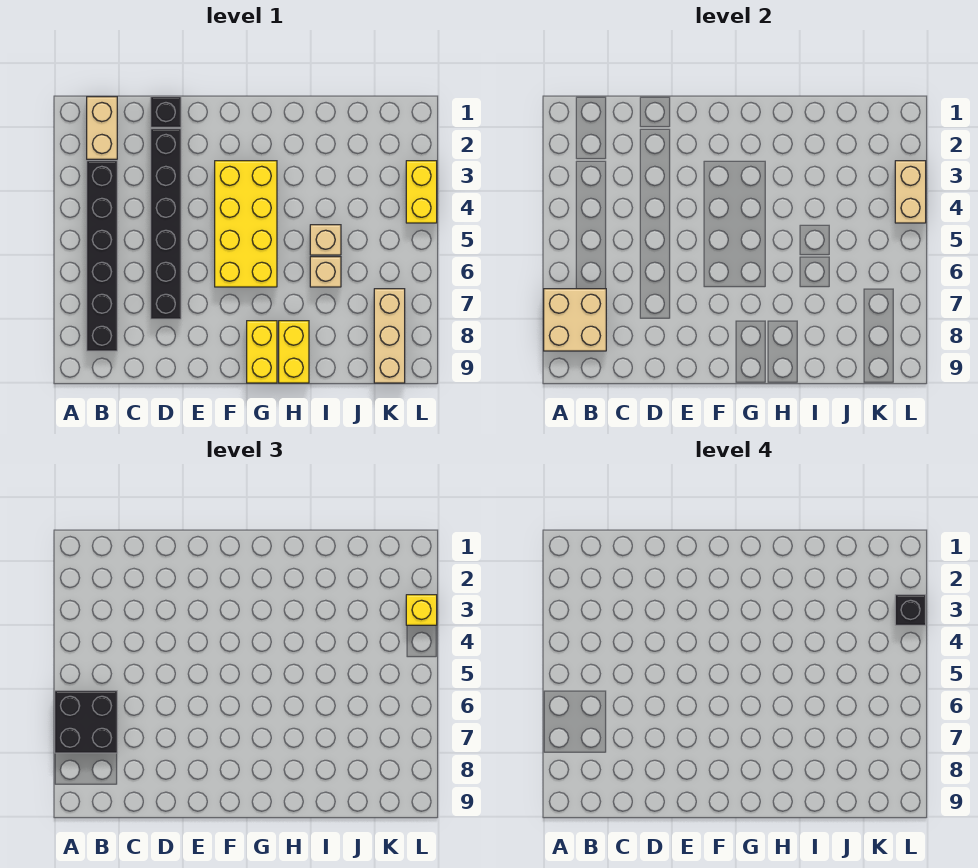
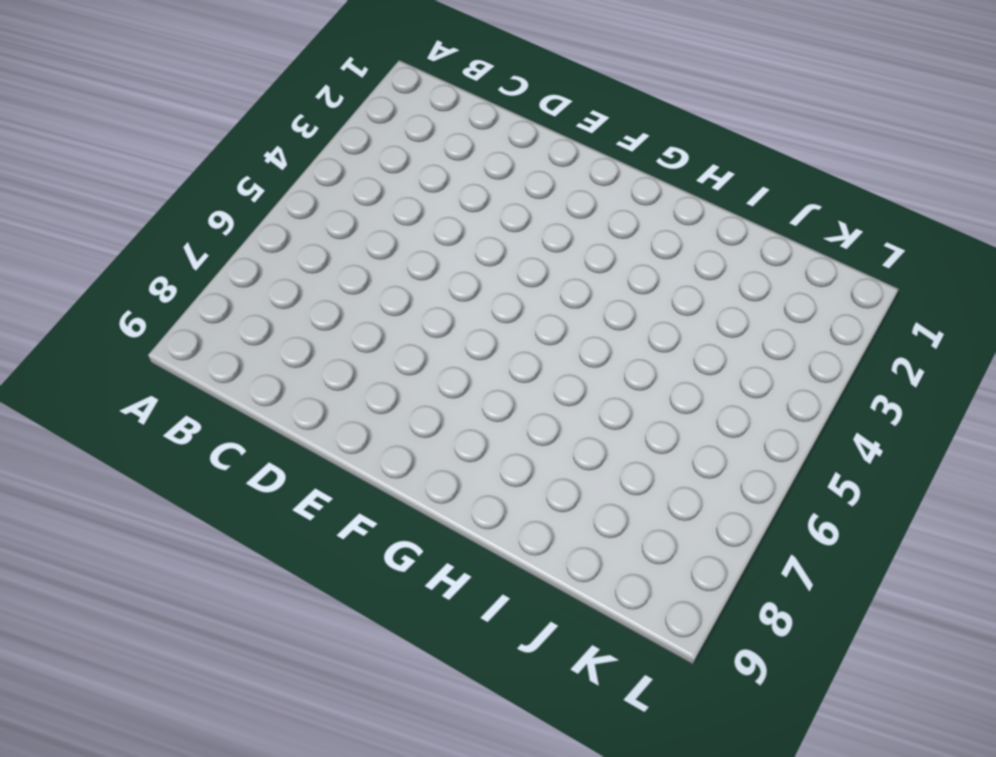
none -> tan 1x2 brick [87,97,117,159]
none -> black 1x6 brick [87,161,117,351]
none -> black 1x1 brick [151,97,181,127]

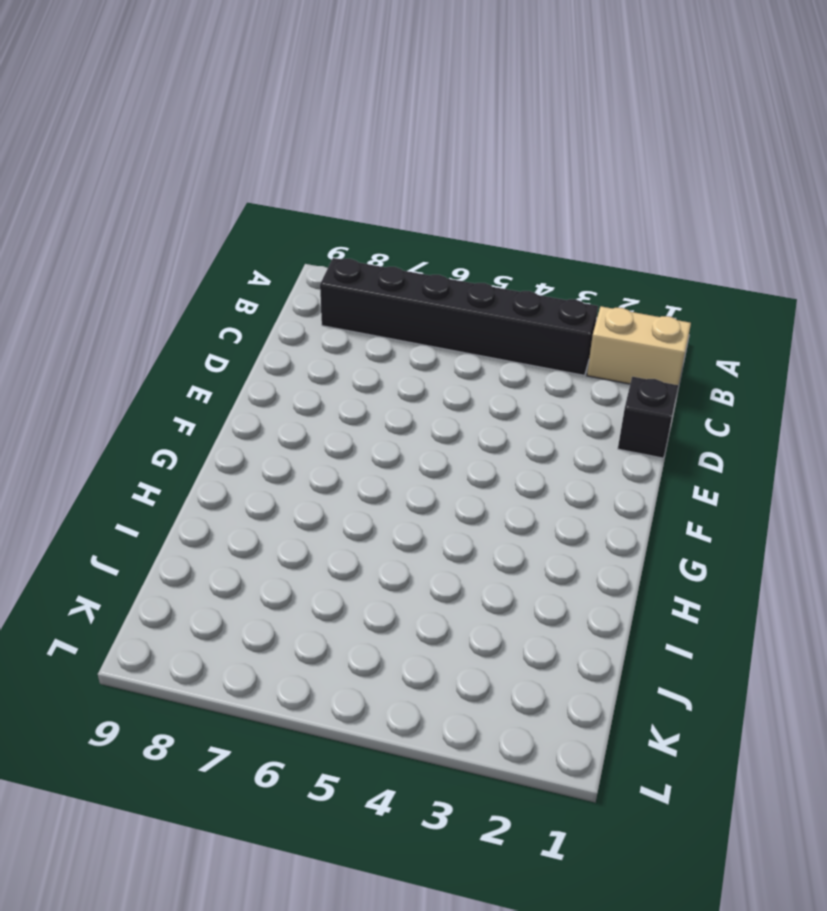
none -> black 1x6 brick [151,129,181,319]
none -> yellow 2x4 brick [215,161,277,287]
none -> yellow 1x2 brick [247,321,277,383]

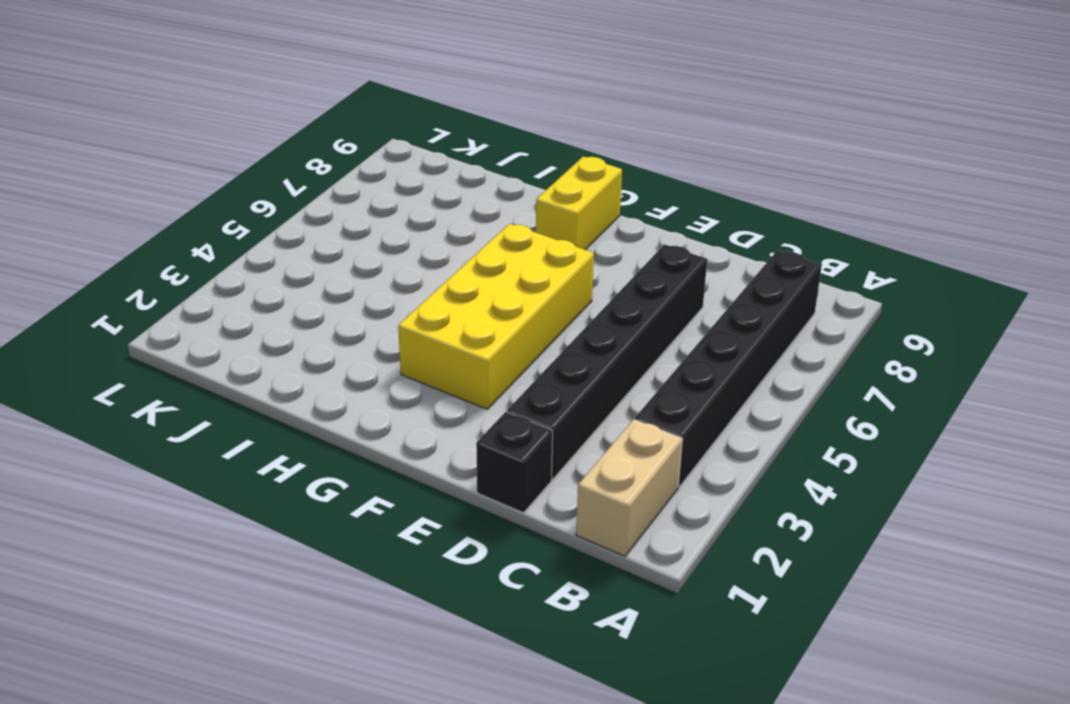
none -> yellow 1x2 brick [279,321,309,383]
none -> tan 1x1 brick [310,225,341,255]
none -> tan 1x1 brick [310,257,341,287]

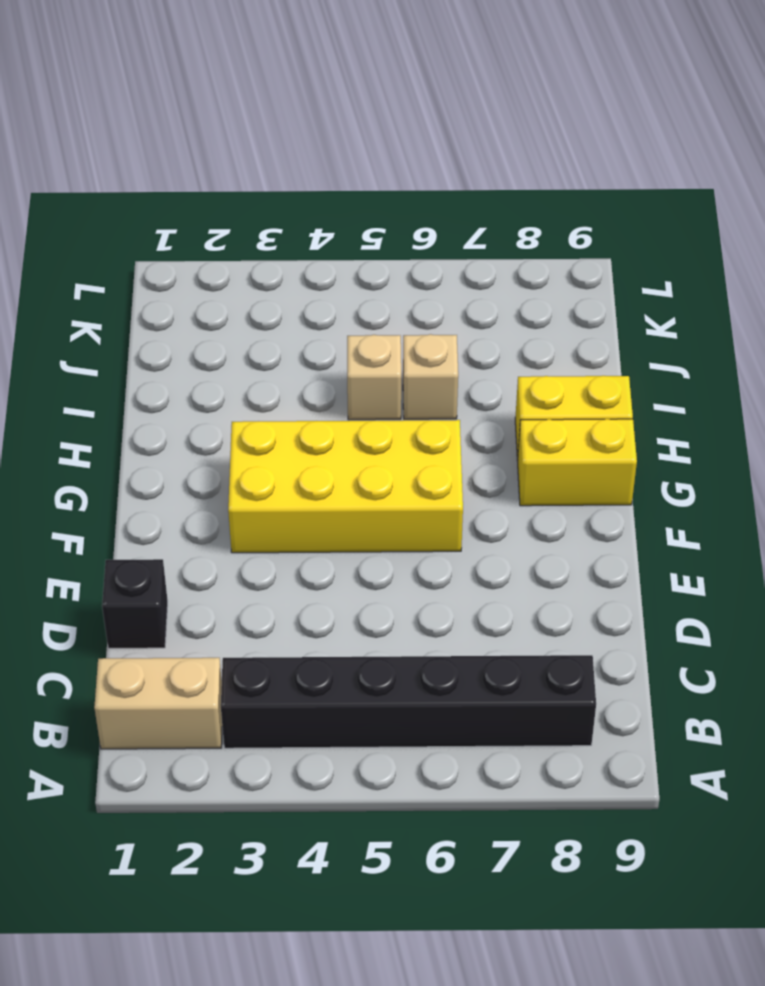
none -> black 1x6 brick [151,129,181,319]
none -> tan 1x3 brick [374,289,405,383]
none -> yellow 1x2 brick [406,161,437,223]

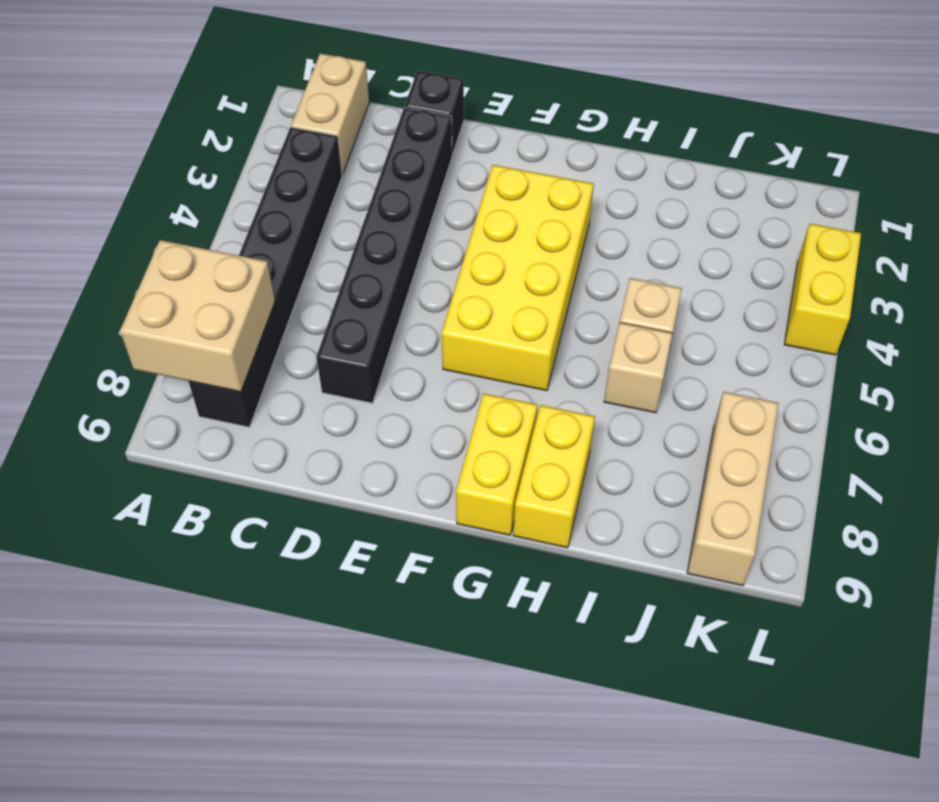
none -> tan 1x2 brick [895,161,926,223]
none -> black 2x2 brick [55,691,117,753]
none -> yellow 1x1 brick [406,595,437,625]

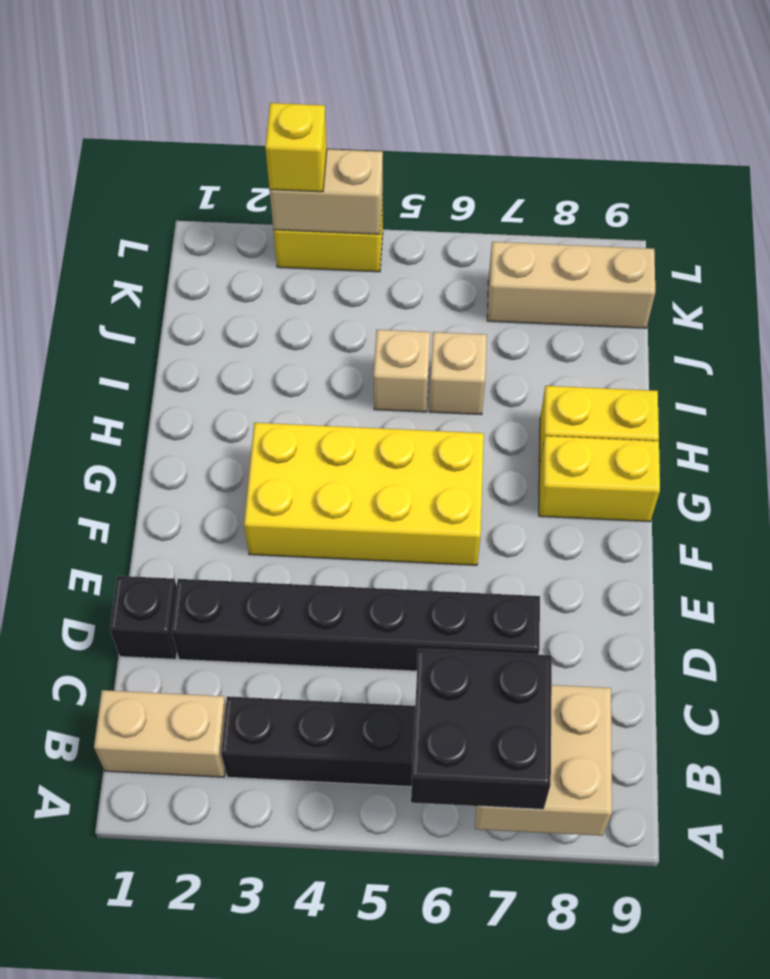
none -> black 1x1 brick [895,595,926,625]

